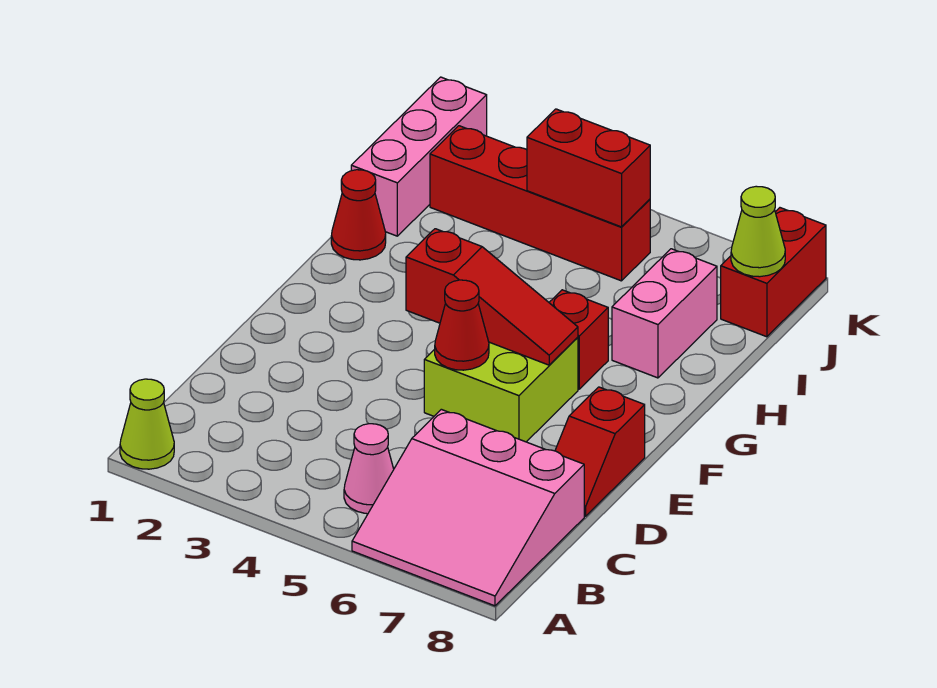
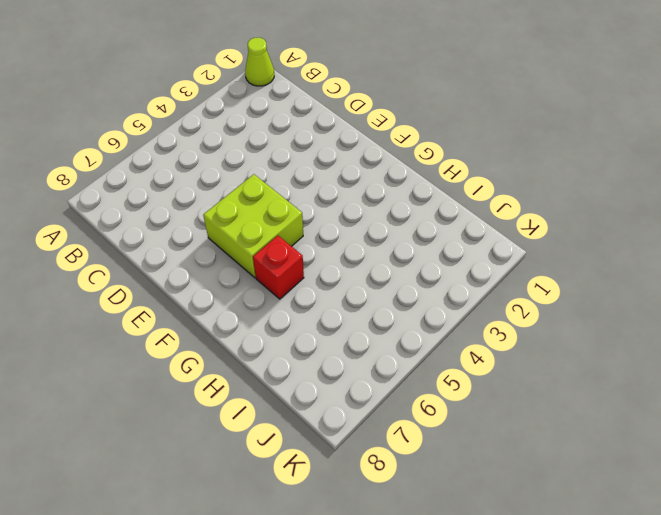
none -> pink 3x3 slope [352,409,584,606]
none -> pink 1x1 cone [344,424,394,514]
none -> red 1x2 slope [555,387,645,516]

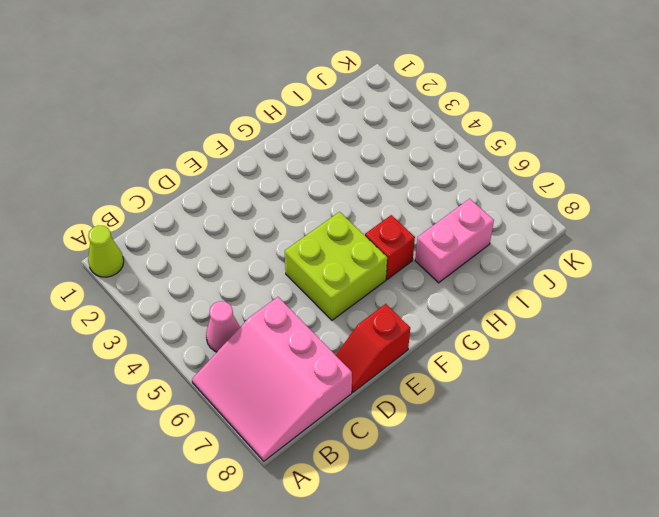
none -> red 1x1 cone [331,170,386,260]
none -> pink 1x3 brick [351,77,487,236]
none -> red 1x4 brick [430,126,650,281]

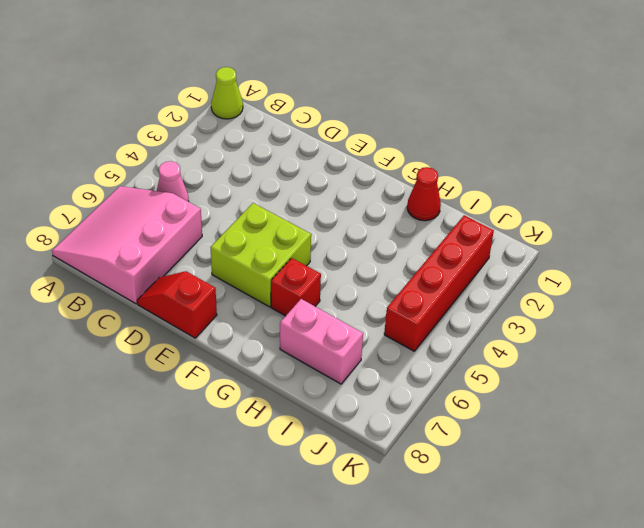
none -> pink 1x3 brick [351,77,487,236]
none -> red 1x2 brick [721,208,826,337]
none -> red 1x1 cone [435,280,489,370]

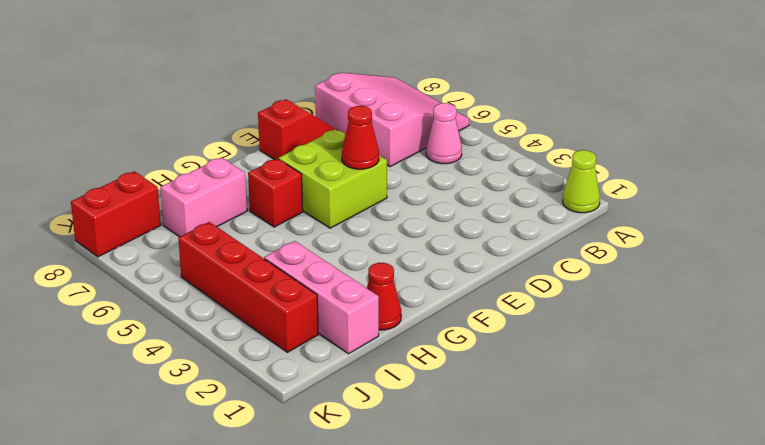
pink 1x3 brick [264,241,379,354] -> pink 1x3 brick turned to [351,77,487,236]
none -> red 1x3 slope [406,229,578,365]
none -> red 1x2 brick [527,109,650,227]
none -> lime 1x1 cone [731,186,785,277]

